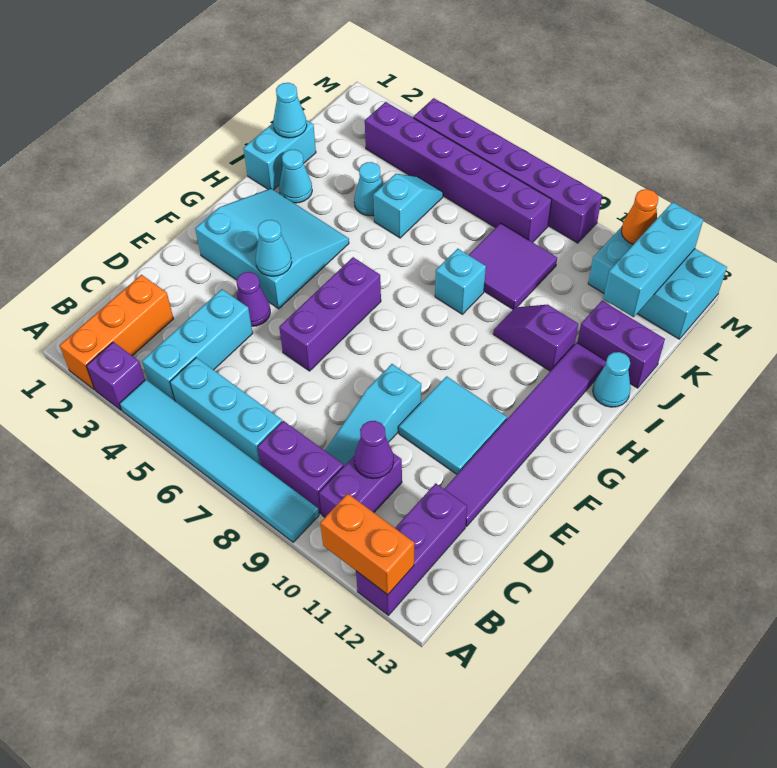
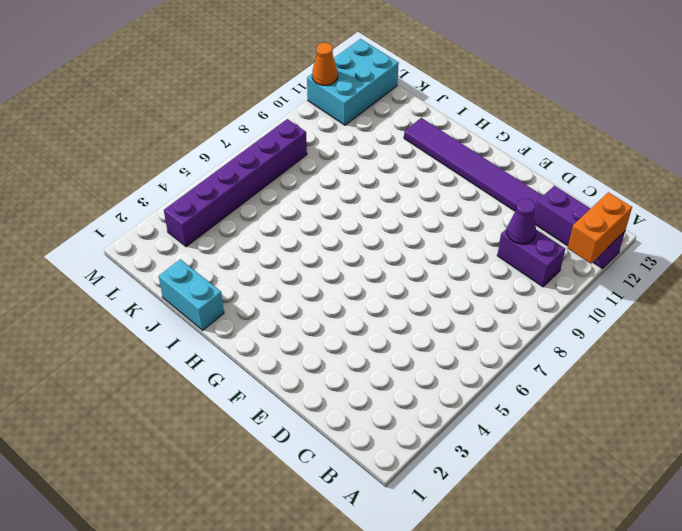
none -> orange 1x3 brick [60,275,174,390]
none -> purple 1x1 brick [86,342,145,410]
none -> cyan 1x6 tile [120,380,319,542]
none -> cyan 1x3 brick [142,289,253,401]

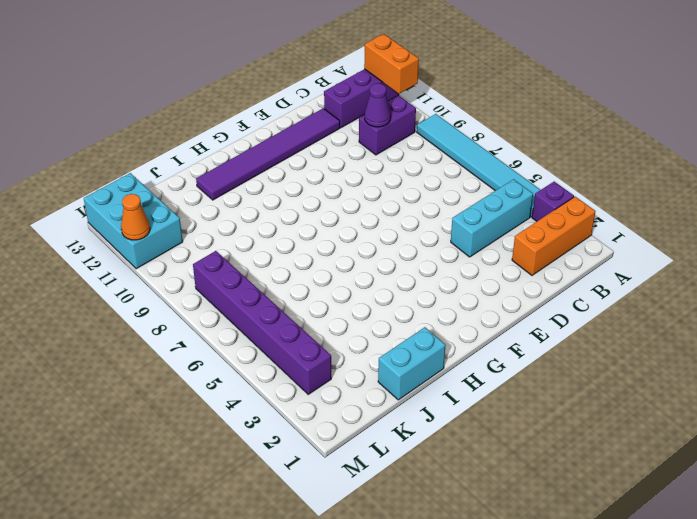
none -> cyan 1x3 brick [170,358,282,465]
none -> purple 1x2 brick [258,421,344,514]
none -> cyan 1x3 slope [325,364,421,466]
none -> purple 1x1 cone [236,272,270,326]

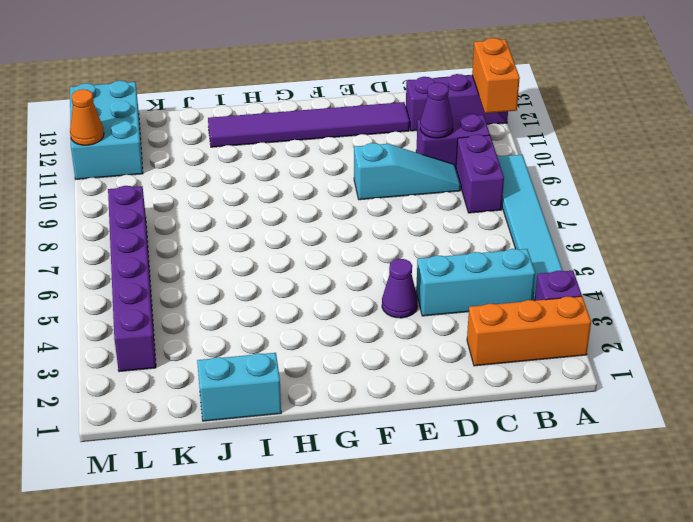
none -> cyan 1x3 brick [170,358,282,465]
none -> purple 1x3 brick [279,257,381,371]
none -> cyan 2x2 tile [399,376,507,474]
none -> cyan 3x3 slope [195,189,349,309]

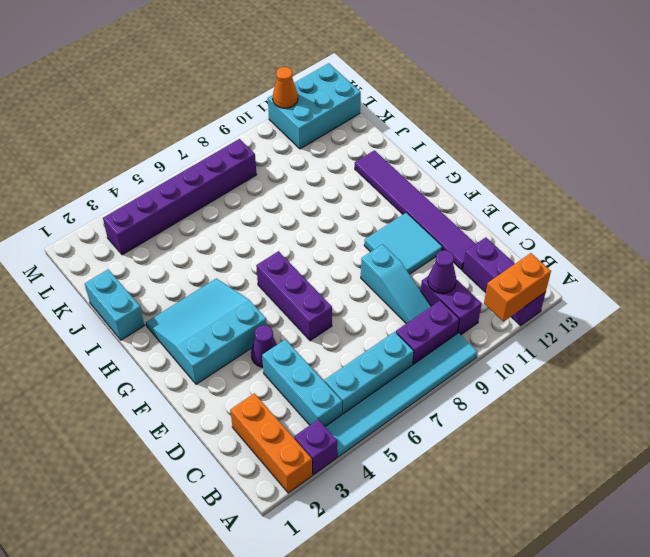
none -> cyan 1x1 cone [279,150,312,203]
none -> cyan 1x1 brick [435,249,486,314]
none -> purple 1x2 slope [493,305,578,371]
none -> cyan 1x1 cone [593,352,631,407]

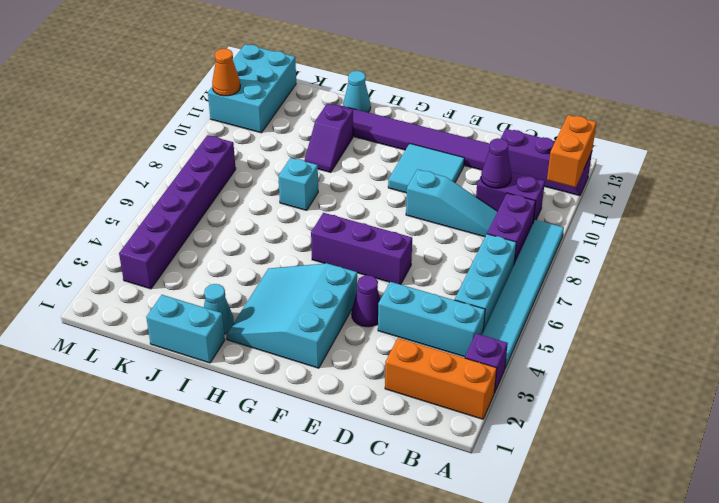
none -> cyan 1x1 cone [354,162,383,216]
none -> cyan 1x2 slope [373,174,443,238]
none -> purple 2x2 tile [469,223,557,309]
none -> purple 1x2 brick [577,301,665,388]

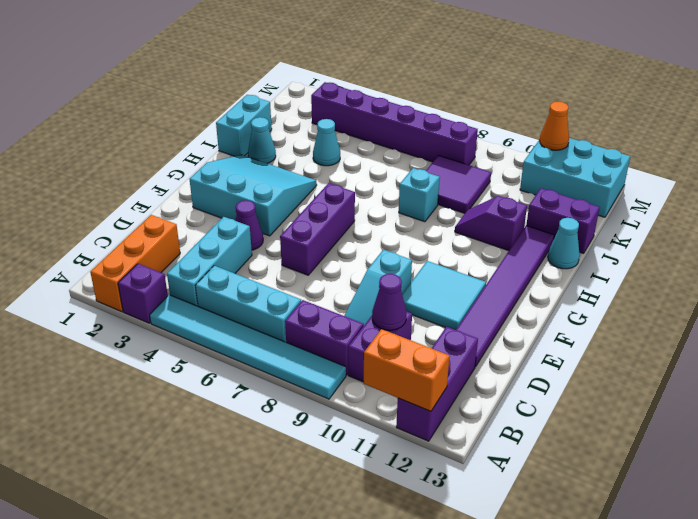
none -> cyan 1x2 slope [373,174,443,238]
none -> purple 1x6 brick [413,98,602,243]
none -> cyan 1x1 cone [256,220,292,276]
none -> cyan 1x1 cone [273,83,307,138]

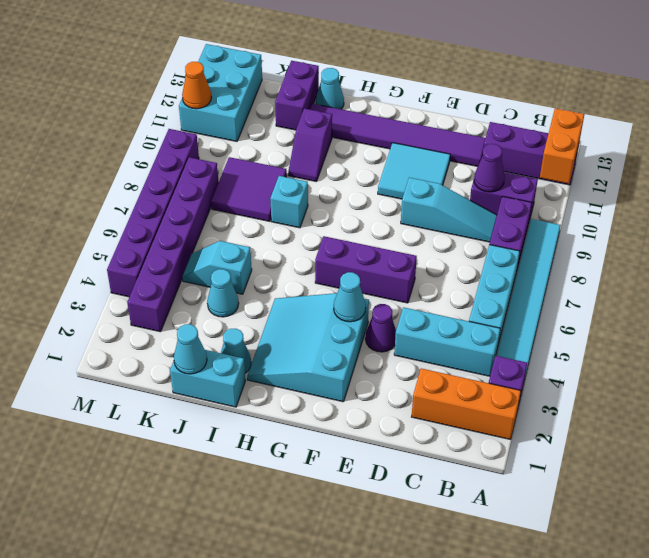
none -> cyan 1x3 brick [603,202,703,317]

